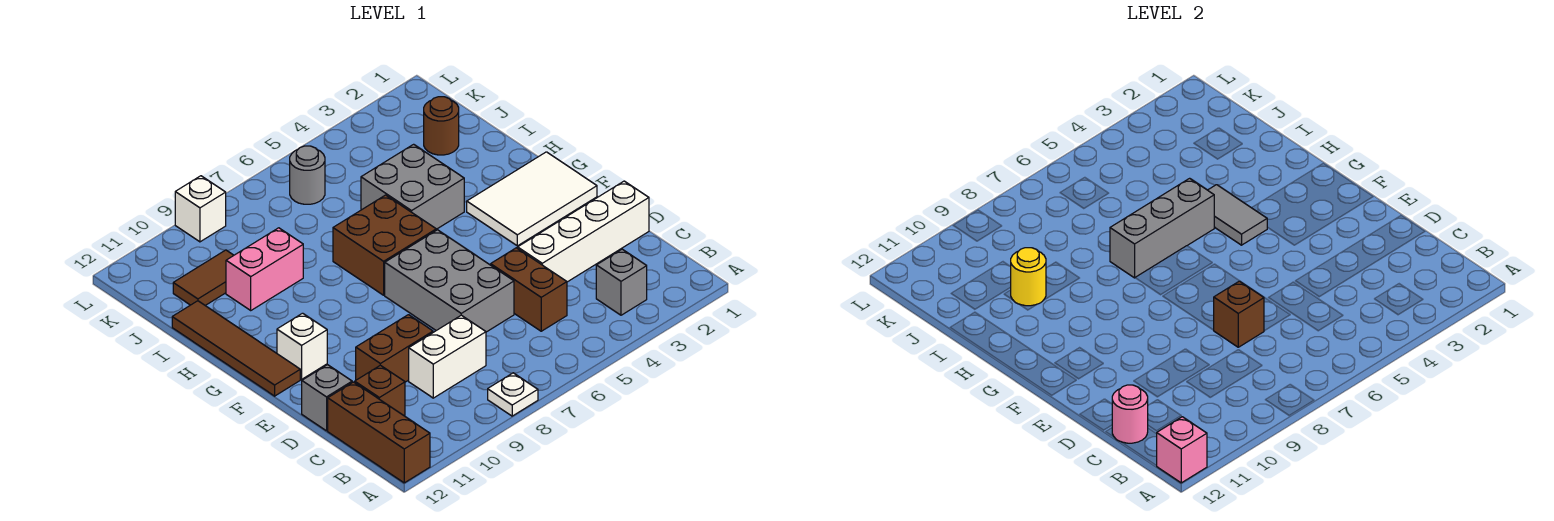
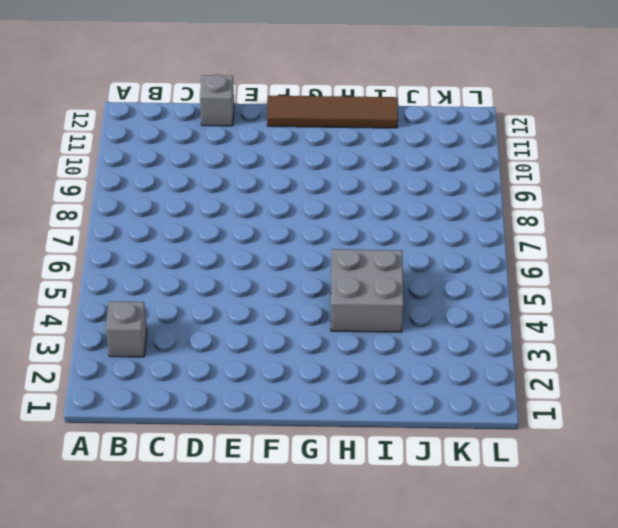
none -> white 1x1 plate [488,373,538,416]
none -> brown 1x3 brick [328,382,430,483]
none -> brown 1x2 brick [491,248,567,331]

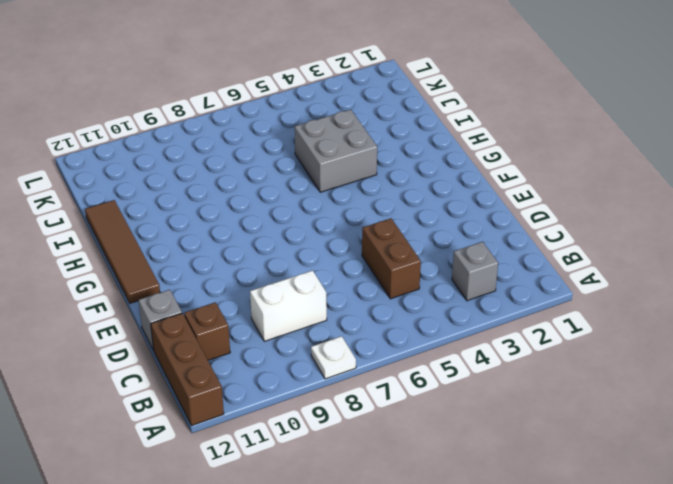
none -> white 1x4 brick [518,181,649,282]
none -> grey 2x3 brick [385,230,514,332]
none -> brown 1x2 brick [356,315,433,382]

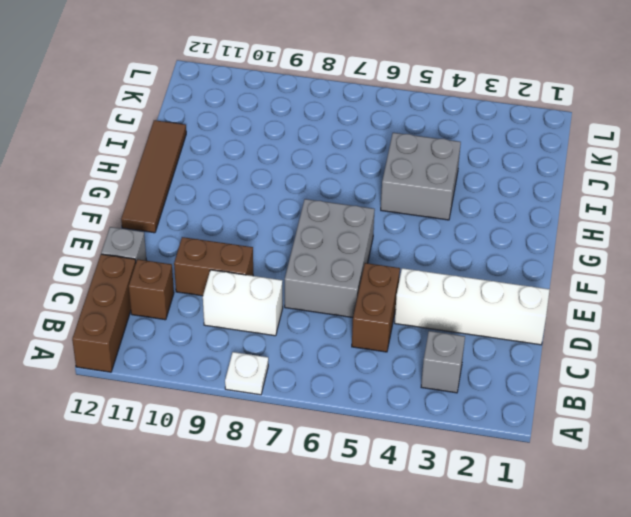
none -> white 2x3 tile [467,152,597,246]
none -> white 1x1 brick [277,313,327,379]
none -> brown 2x2 brick [333,195,436,295]

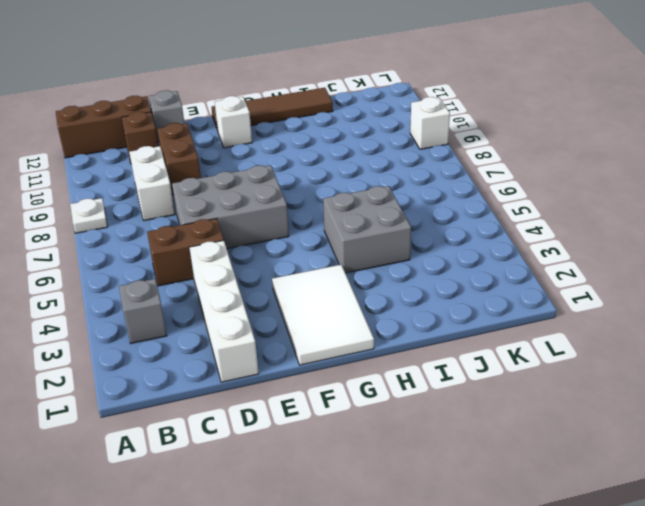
none -> brown 2x2 brick [333,195,436,295]
none -> pink 1x2 brick [226,228,303,310]
none -> brown 1x1 round brick [424,97,459,155]

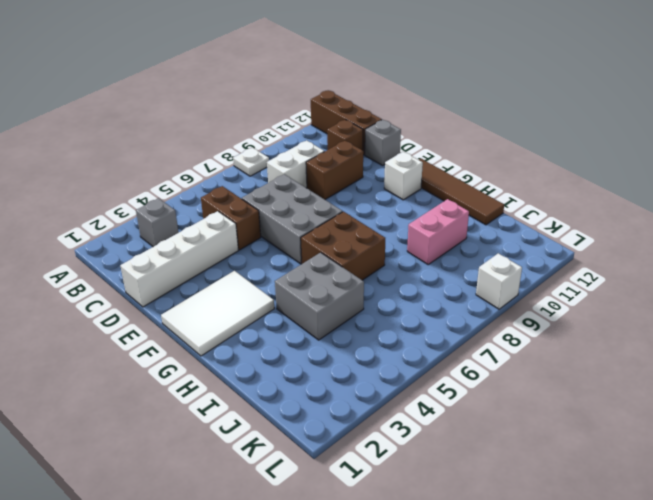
none -> brown 1x1 round brick [424,97,459,155]
none -> brown 1x2 tile [173,250,234,306]
none -> grey 1x1 round brick [290,146,325,204]

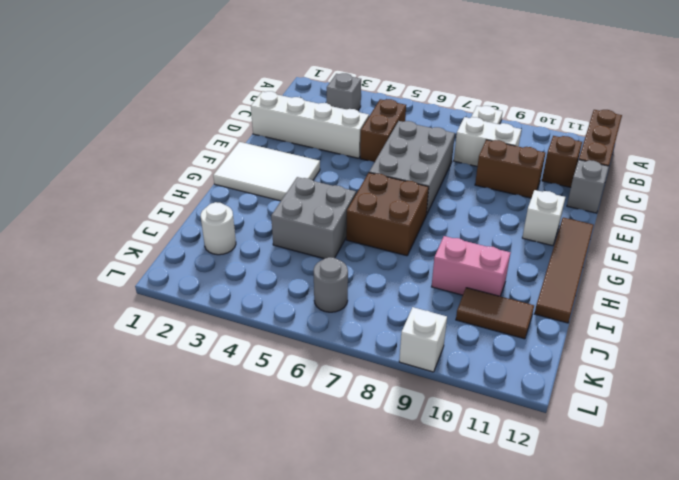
white 1x1 round brick [201,202,236,255] -> brown 1x1 round brick [424,97,459,155]
none -> pink 1x1 brick [1157,417,1207,483]
none -> pink 1x1 round brick [1112,385,1148,443]
none -> brown 1x1 brick [1214,281,1264,347]

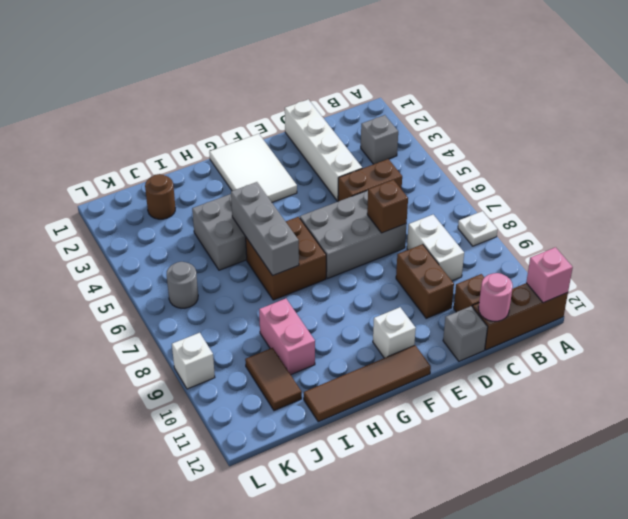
none -> grey 1x2 tile [1208,185,1267,245]
none -> yellow 1x1 round brick [1010,248,1046,306]

